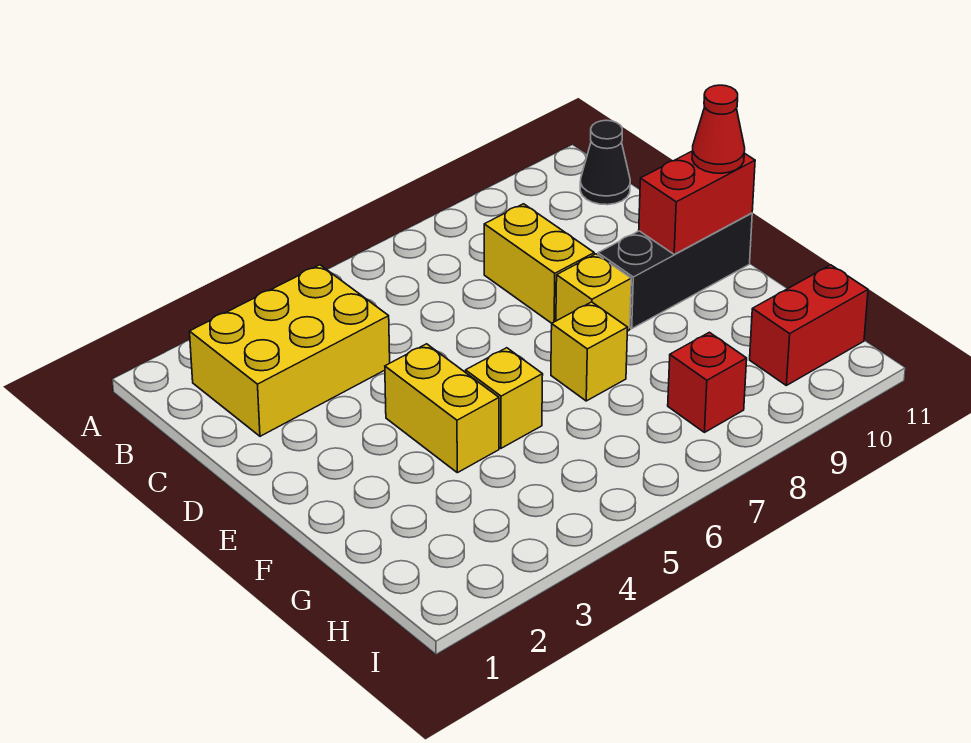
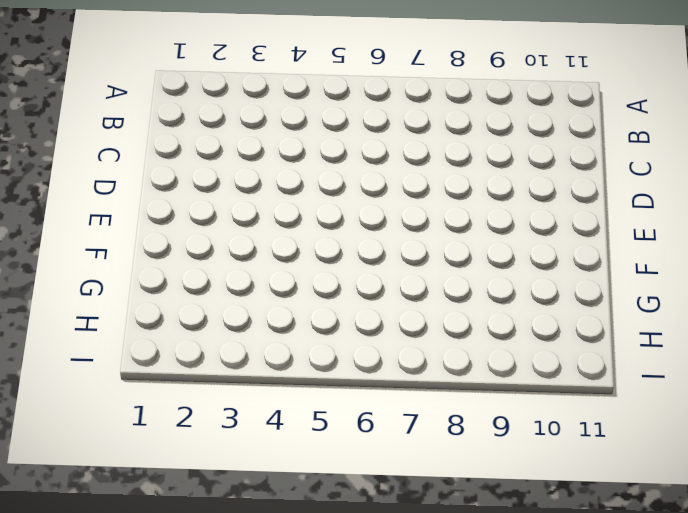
none -> yellow 2x3 brick [190,265,390,436]
none -> black 1x1 cone [580,120,630,205]
none -> yellow 1x2 brick [484,204,594,323]

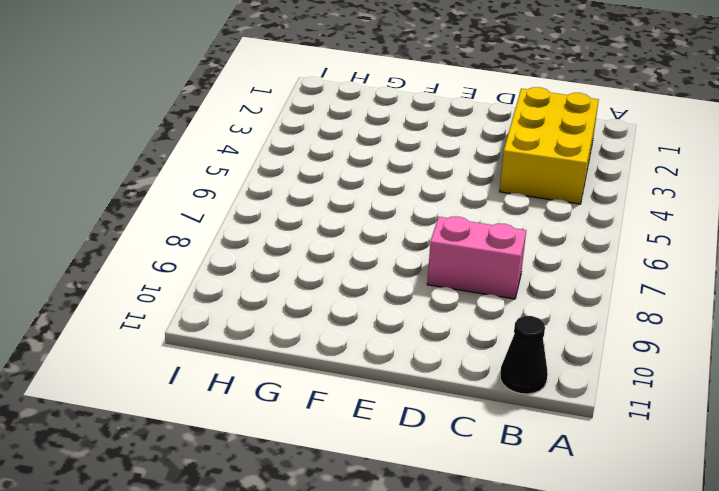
pink 1x2 brick [427,217,526,299] -> yellow 1x2 brick [484,204,594,323]
none -> yellow 1x2 brick [385,344,499,473]
none -> yellow 1x1 brick [556,254,631,331]
none -> black 1x3 brick [598,213,752,329]

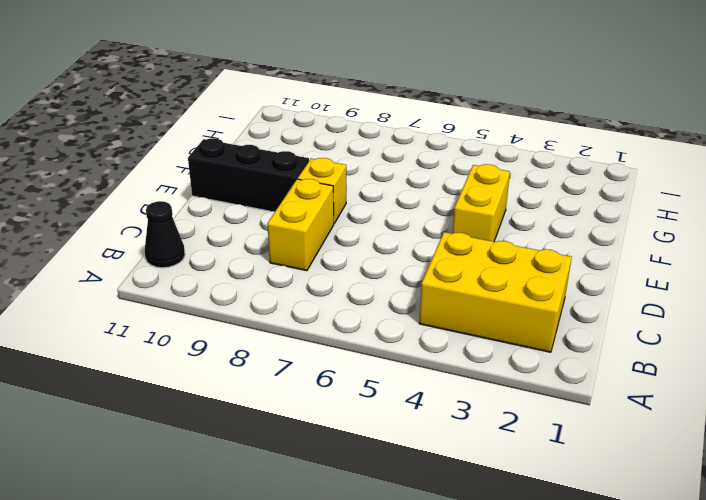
none -> yellow 1x1 brick [466,348,543,448]
none -> yellow 1x1 brick [551,302,628,401]
none -> red 1x1 brick [668,332,747,432]

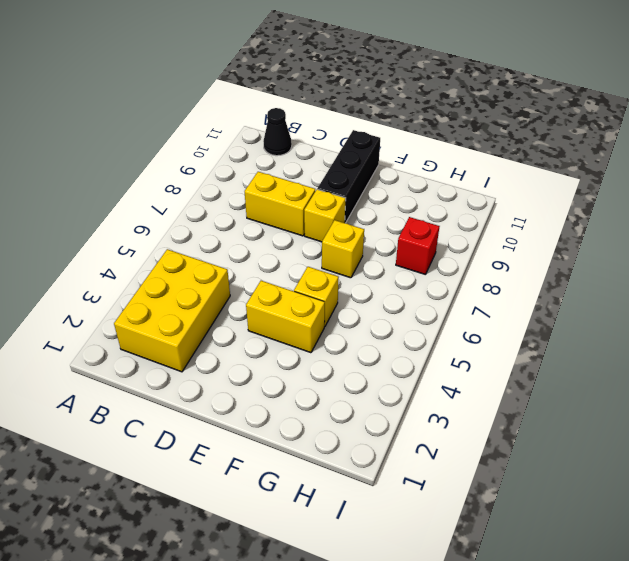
none -> red 1x2 brick [750,265,868,385]
none -> red 1x2 brick [639,151,755,254]
none -> red 1x1 cone [692,85,745,173]

